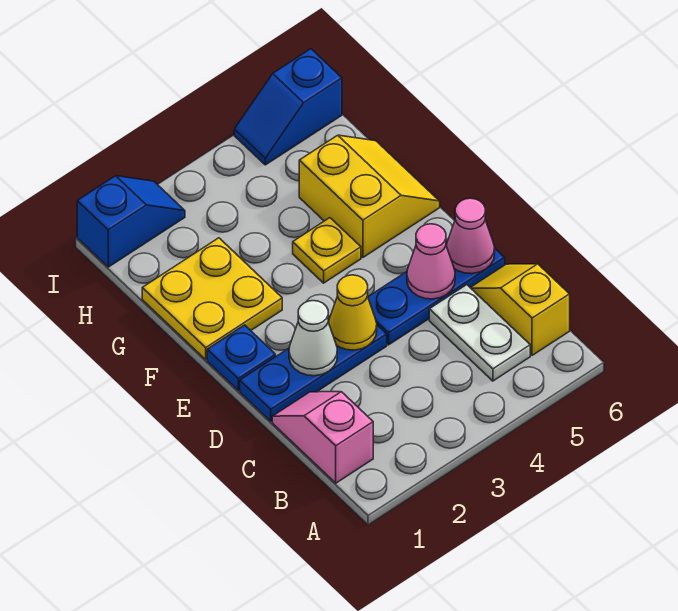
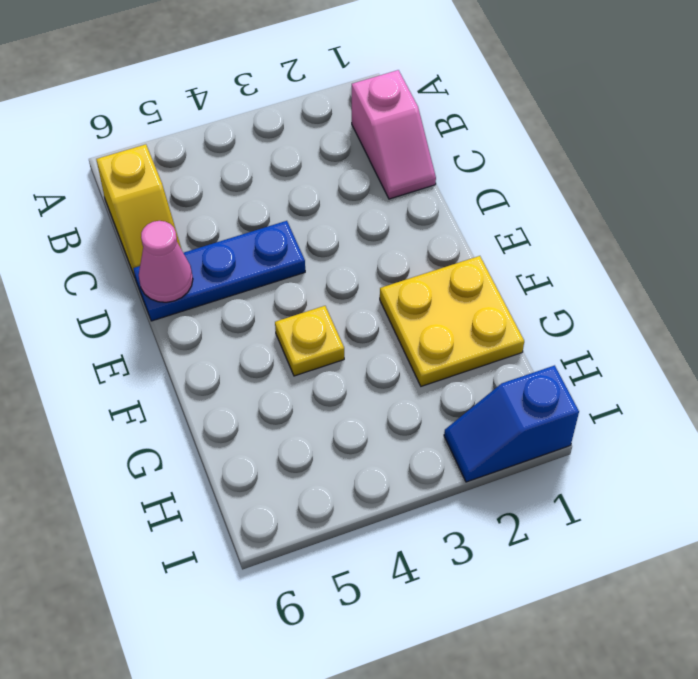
none -> white 1x2 plate [429,285,530,381]
none -> blue 1x3 plate [240,325,387,421]
none -> blue 1x1 plate [207,325,276,390]

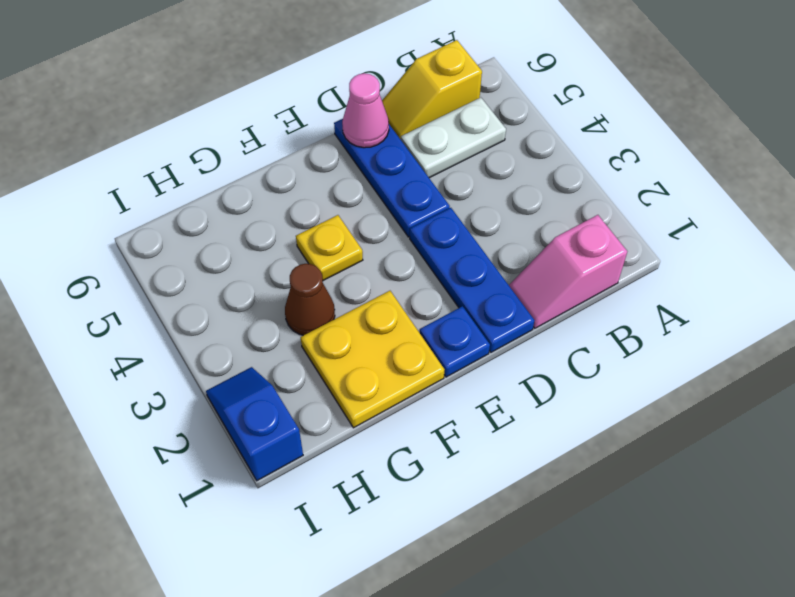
brown 1x1 cone [285,264,335,335] -> none
none -> yellow 2x2 slope [299,135,440,257]
none -> blue 1x2 slope [234,49,342,165]
none -> white 1x1 cone [289,301,337,376]

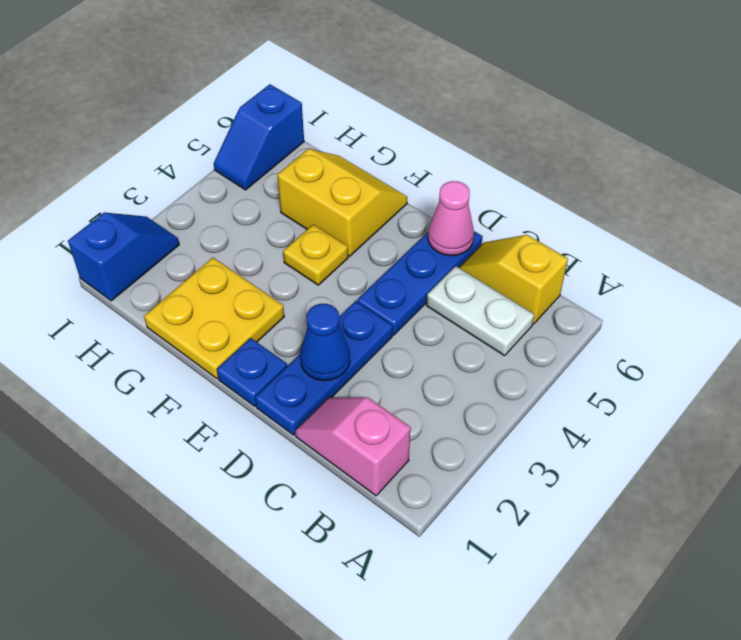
blue 1x1 cone [300,304,350,381] -> white 1x1 cone [289,301,337,376]
none -> yellow 1x1 cone [329,275,377,350]
none -> pink 1x1 cone [407,224,455,299]

